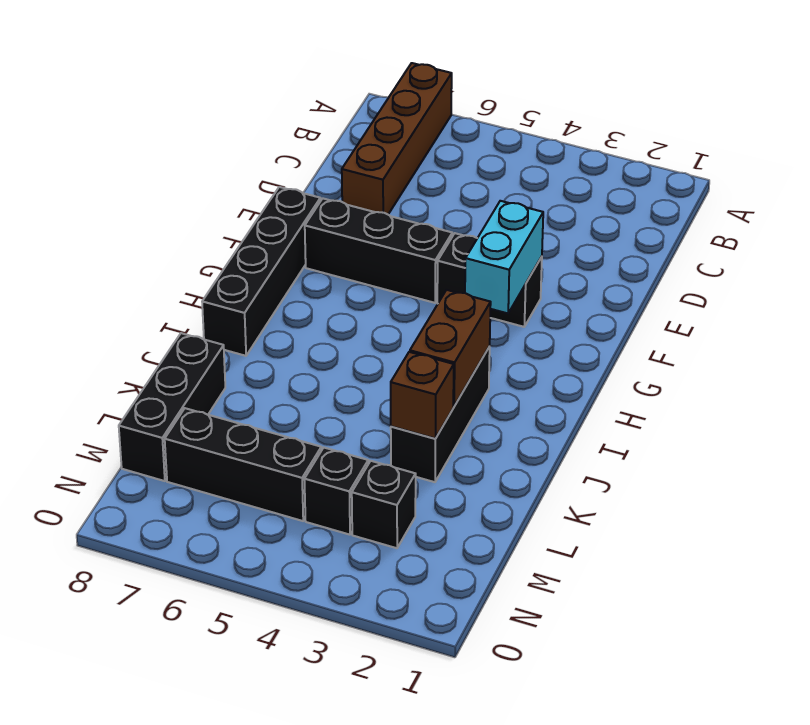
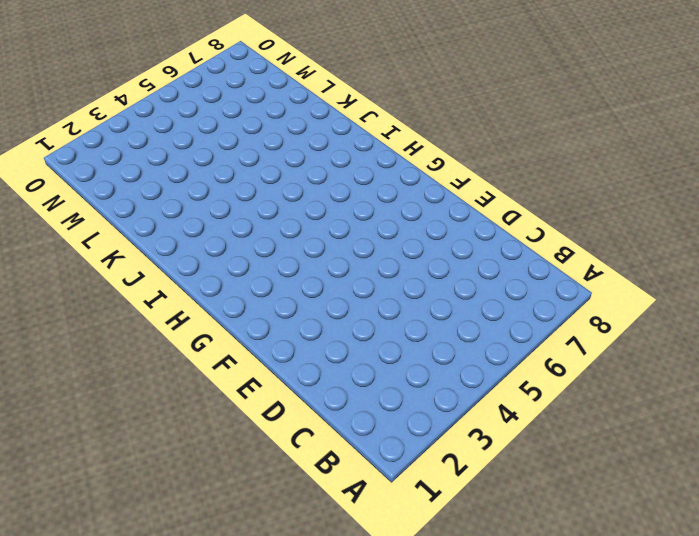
none -> brown 1x4 brick [342,63,452,214]
none -> black 1x2 brick [437,233,542,327]
none -> black 1x3 brick [305,198,452,303]

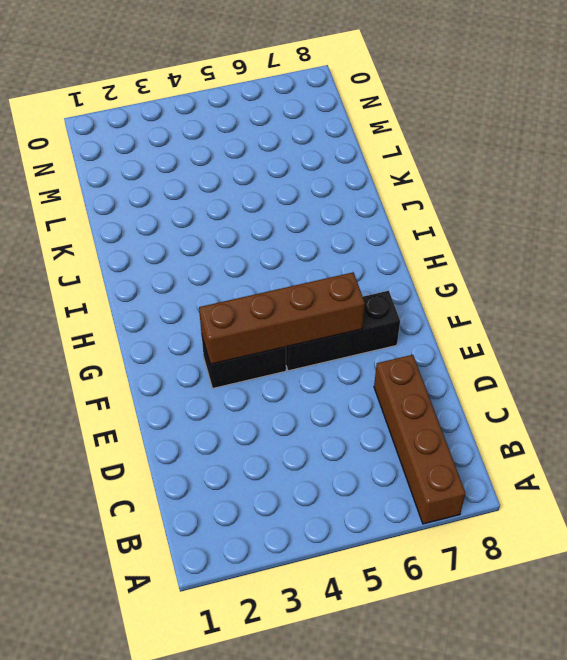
brown 1x4 brick [199,272,365,364] -> cyan 1x2 brick [465,201,543,313]
none -> black 1x4 brick [202,187,320,356]
none -> black 1x3 brick [391,347,490,482]
none -> black 1x3 brick [119,333,225,481]

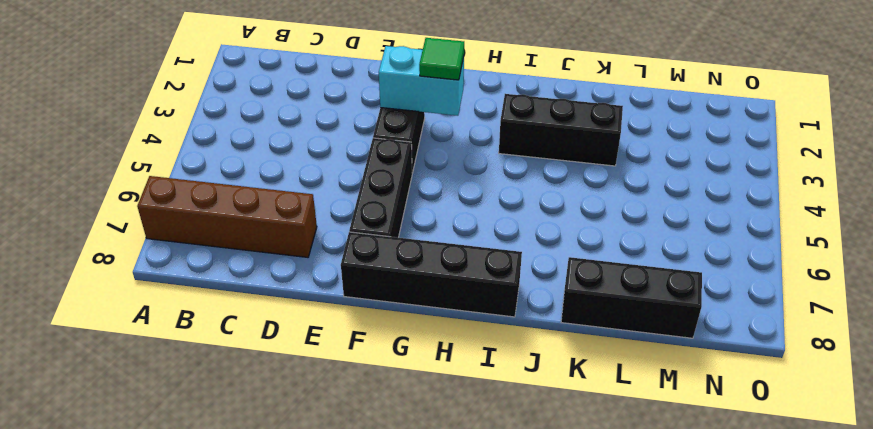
green 1x1 tile [419,38,464,80] -> none
none -> black 1x1 brick [352,461,416,548]
none -> black 1x1 brick [304,448,368,535]
none -> black 1x3 brick [165,408,321,521]

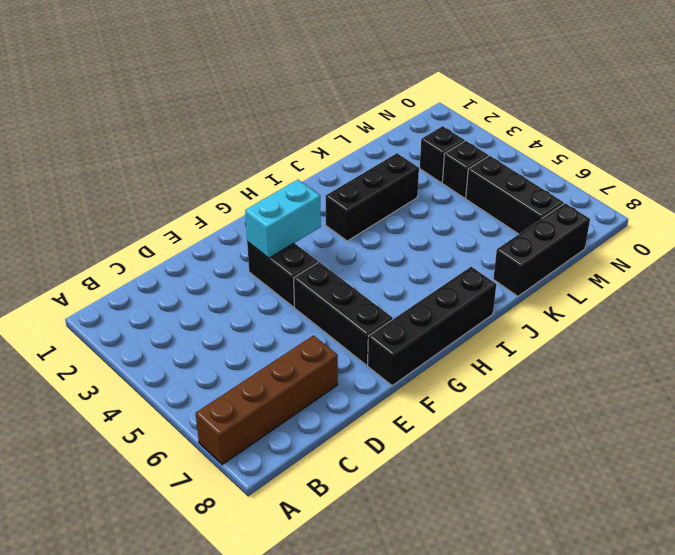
none -> brown 1x2 brick [410,290,491,406]
none -> brown 1x1 brick [391,352,454,439]

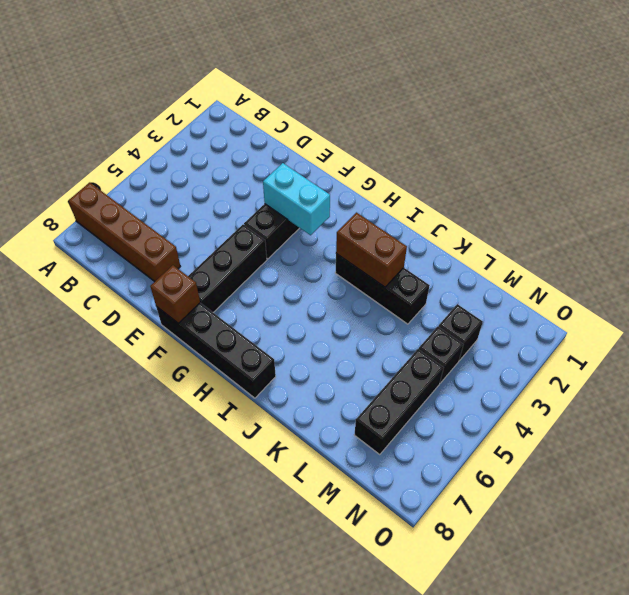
brown 1x1 brick [150,265,200,323] -> brown 1x1 brick moved to [391,352,454,439]
none -> black 1x3 brick [119,333,225,481]

